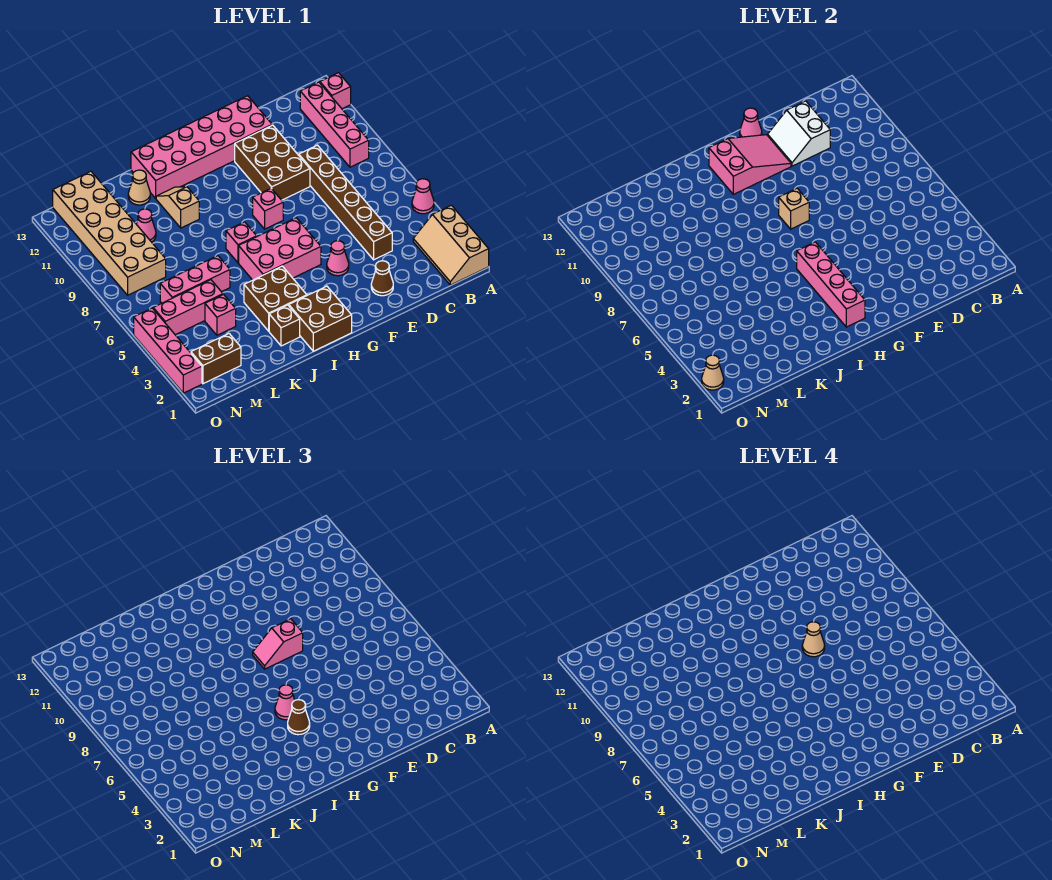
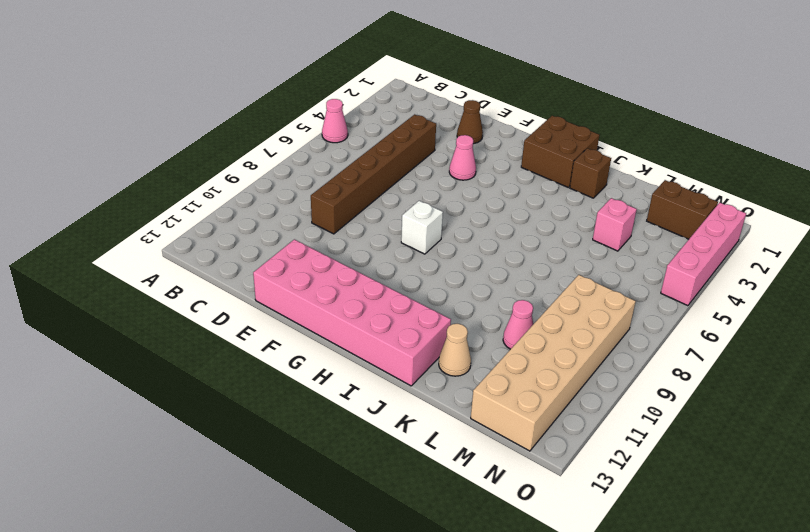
white 1x1 brick [401,201,443,254] -> pink 1x1 brick [253,188,283,229]
none -> tan 2x3 slope [413,205,489,285]
none -> pink 1x1 brick [320,73,351,109]
none -> pink 1x4 brick [300,82,369,167]
none -> brown 2x3 brick [235,125,310,200]

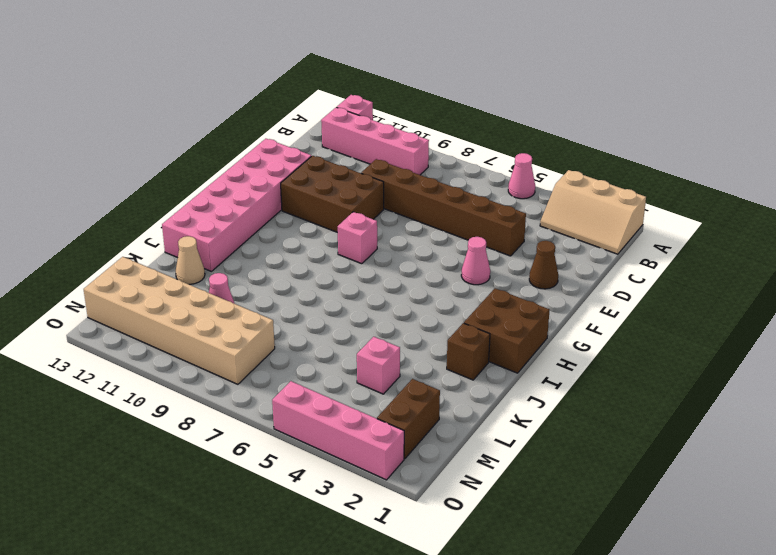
none -> pink 2x3 brick [239,218,321,280]
none -> brown 2x2 brick [244,266,307,331]
none -> pink 1x1 brick [226,222,257,263]
none -> tan 1x2 slope [156,187,199,228]

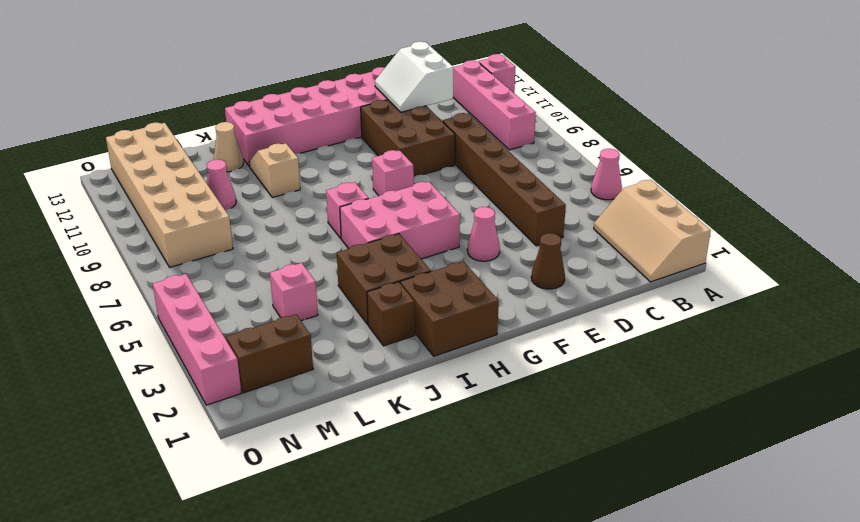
none -> pink 1x3 brick [160,256,230,303]
none -> pink 1x3 brick [153,280,223,335]
none -> pink 2x3 slope [709,135,791,194]
none -> pink 1x1 cone [740,108,762,137]

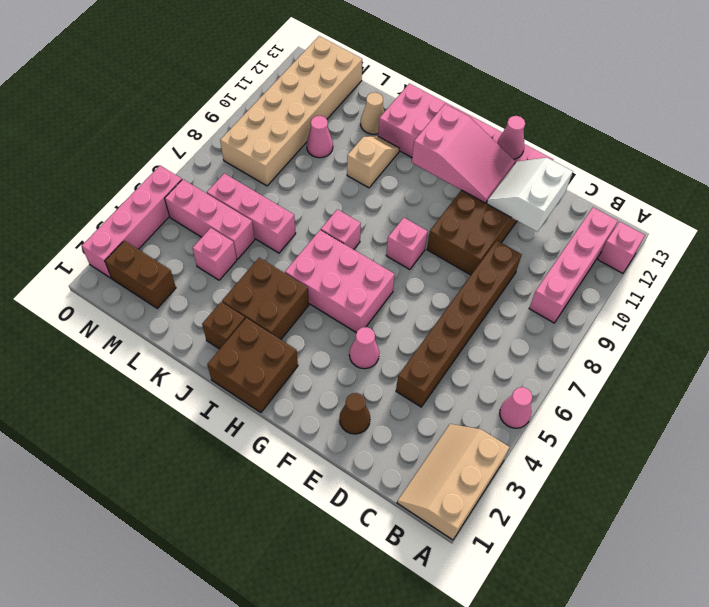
none -> tan 1x1 brick [779,188,809,229]
none -> pink 1x4 brick [797,242,865,327]
none -> tan 1x1 cone [702,355,724,390]
none -> pink 1x2 slope [253,619,303,669]

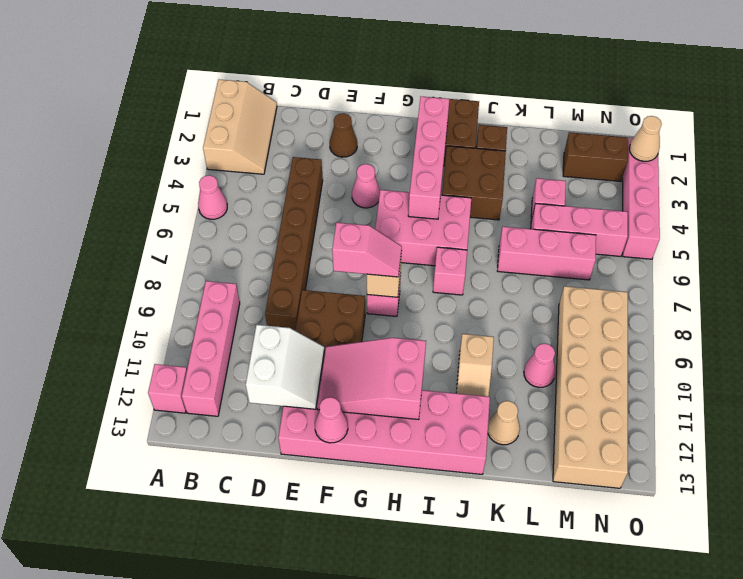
none -> brown 1x1 cone [288,700,310,735]
none -> pink 1x1 cone [275,685,295,720]
none -> tan 1x1 cone [802,622,825,657]

